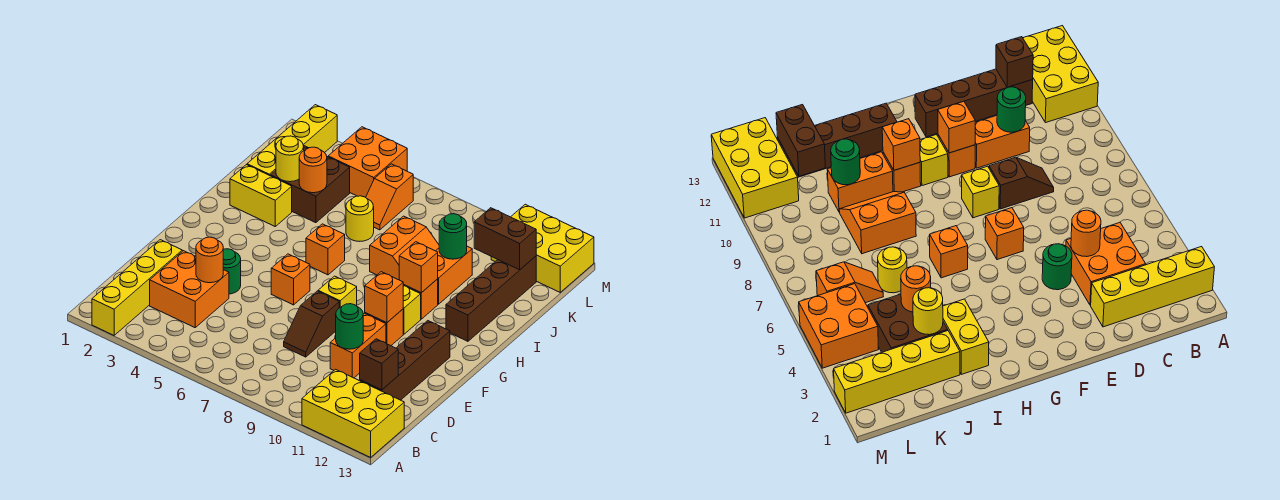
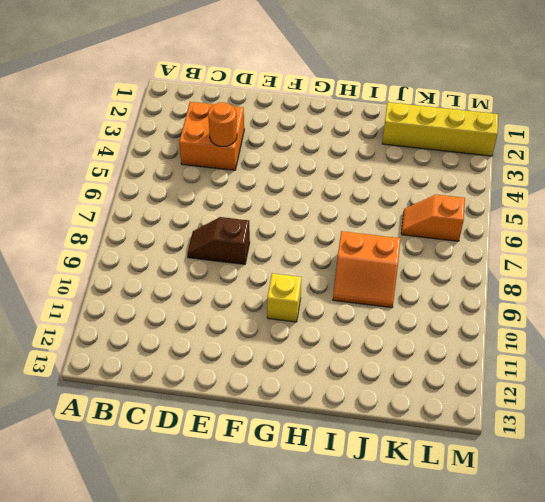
none -> yellow 1x4 brick [92,240,182,335]
none -> yellow 2x3 brick [302,369,404,457]
none -> brown 1x4 brick [360,321,450,400]
none -> orange 1x2 brick [330,313,386,378]

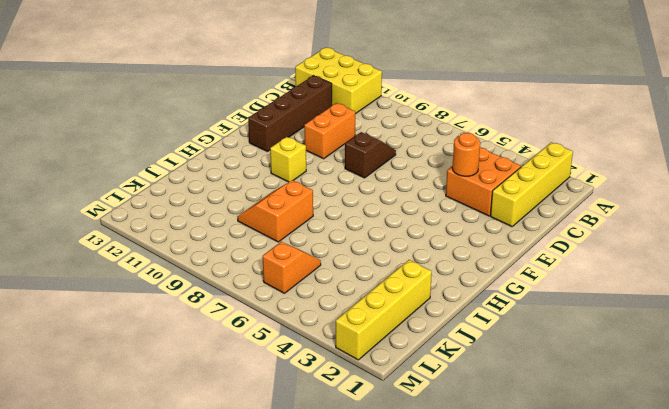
none -> green 1x1 round brick [223,249,241,294]
none -> orange 1x1 brick [271,254,310,305]
none -> yellow 1x1 brick [318,276,357,308]
none -> orange 1x1 brick [365,309,403,346]

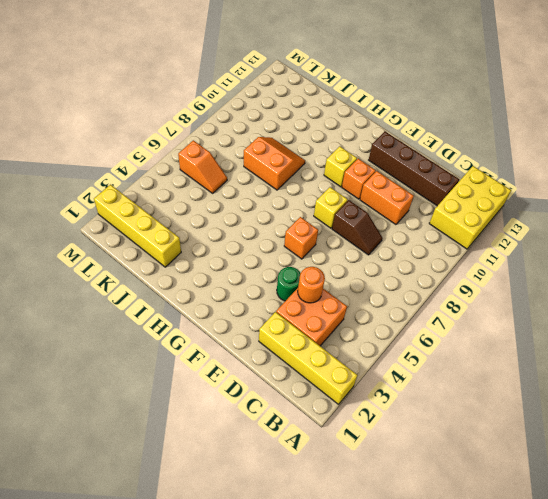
none -> orange 1x1 brick [306,224,345,275]
none -> orange 1x1 brick [403,279,438,319]
none -> brown 1x4 brick [446,256,536,341]
none -> yellow 1x2 brick [230,165,292,226]

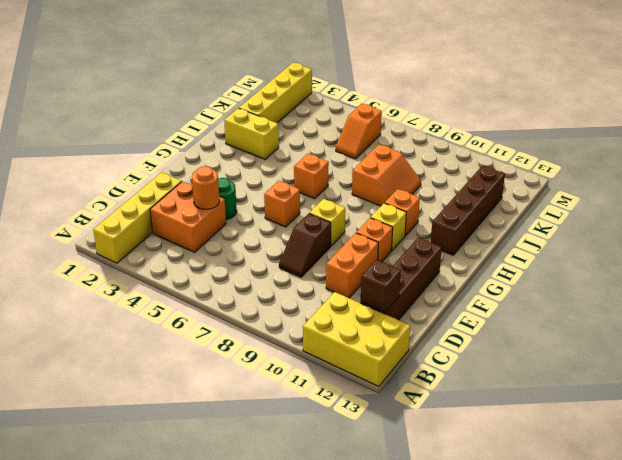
none -> orange 1x2 brick [436,246,472,304]
none -> brown 2x2 brick [270,146,350,223]
none -> yellow 1x1 round brick [346,196,374,241]
none -> orange 2x2 brick [328,127,407,197]

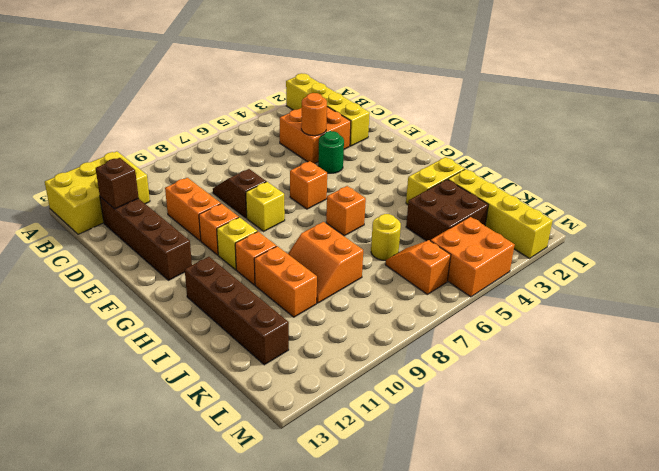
none -> yellow 2x3 brick [491,204,594,292]
none -> green 1x1 round brick [336,304,363,349]
none -> orange 1x1 brick [365,272,404,323]
none -> orange 1x1 brick [399,242,438,293]

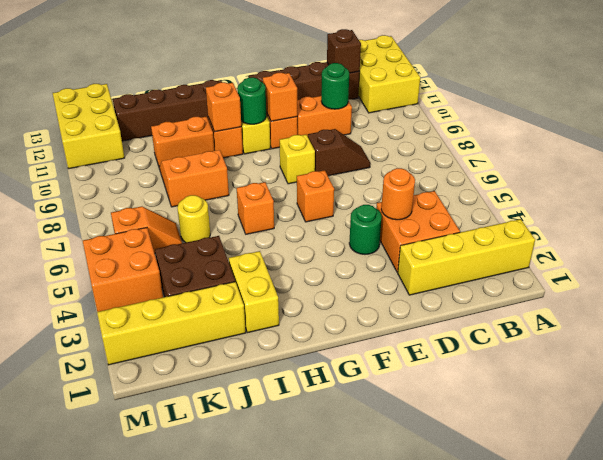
green 1x1 round brick [237,77,266,124] -> green 1x1 round brick moved to [439,214,467,259]
none -> yellow 1x1 round brick [276,136,304,182]
none -> orange 1x1 round brick [299,147,327,193]
none -> brown 1x2 brick [474,208,536,270]

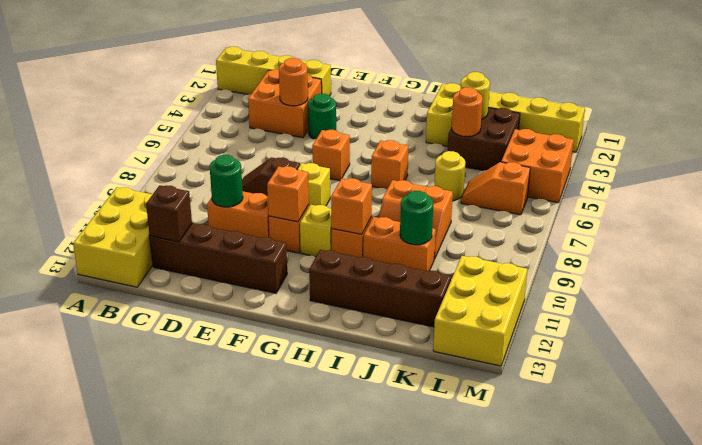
none -> brown 1x2 brick [474,208,536,270]

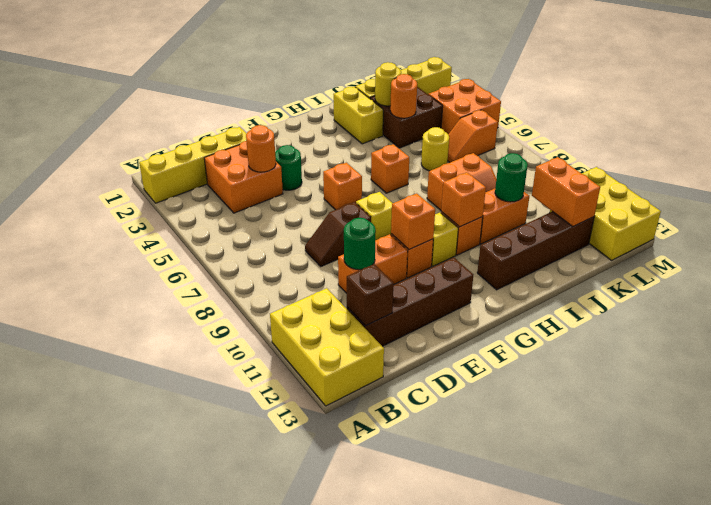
orange 1x2 brick [532,157,600,226] -> brown 1x2 brick [474,208,536,270]

